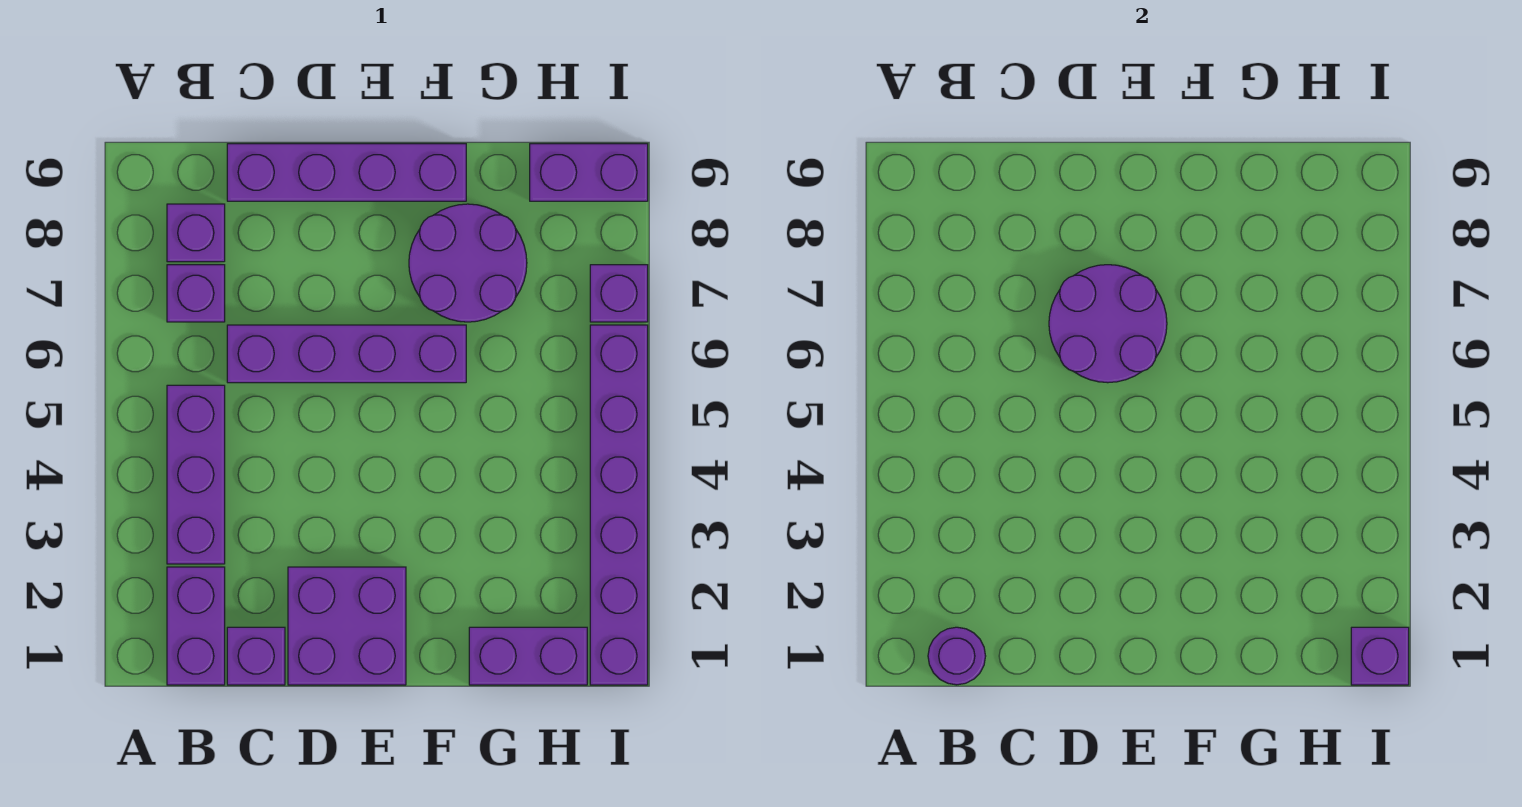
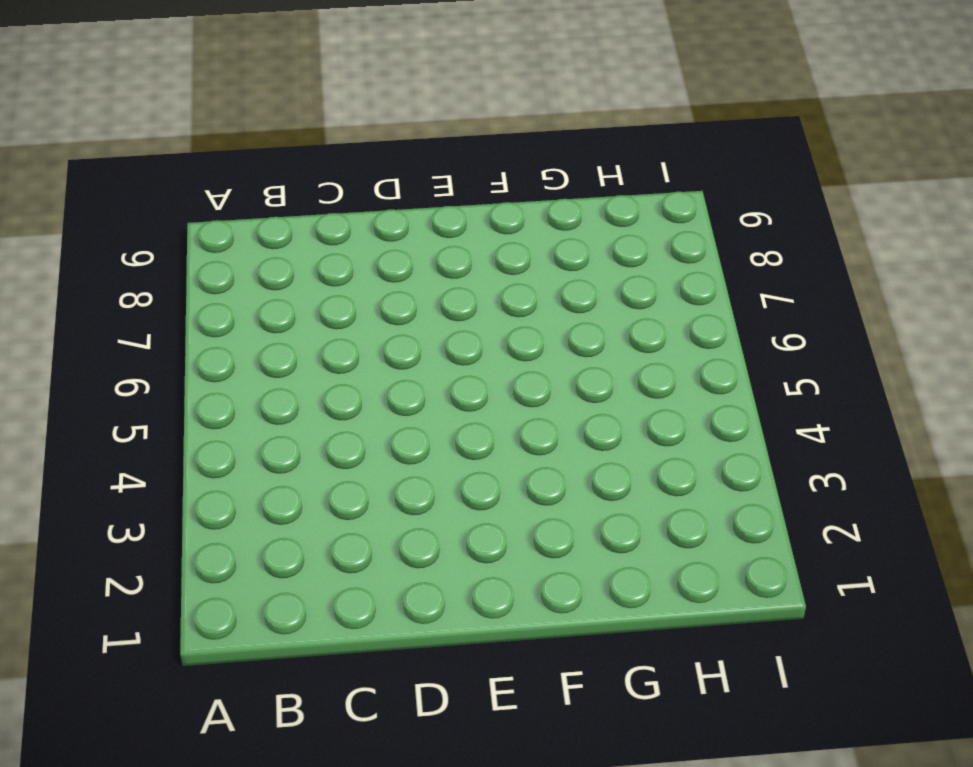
none -> purple 1x2 brick [167,567,225,685]
none -> purple 1x3 brick [167,385,225,564]
none -> purple 1x1 brick [167,265,225,322]

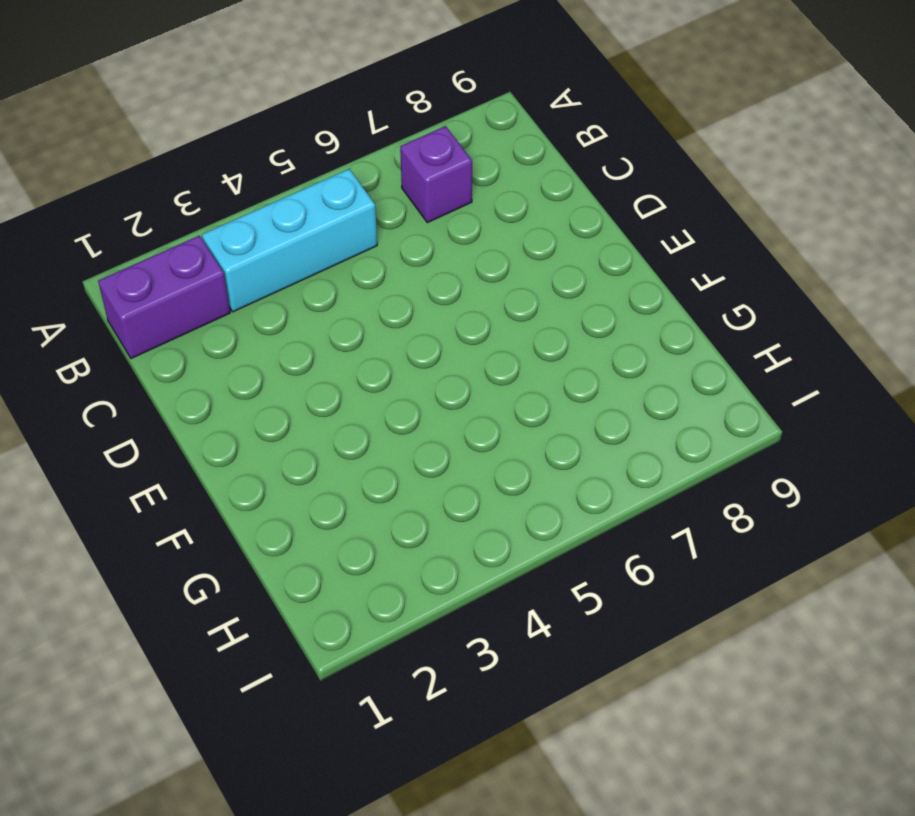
cyan 1x3 brick [202,169,377,312] -> purple 1x3 brick [167,385,225,564]
none -> purple 1x1 brick [167,204,225,262]
none -> purple 1x1 brick [227,627,285,685]
none -> purple 1x4 brick [227,325,466,383]

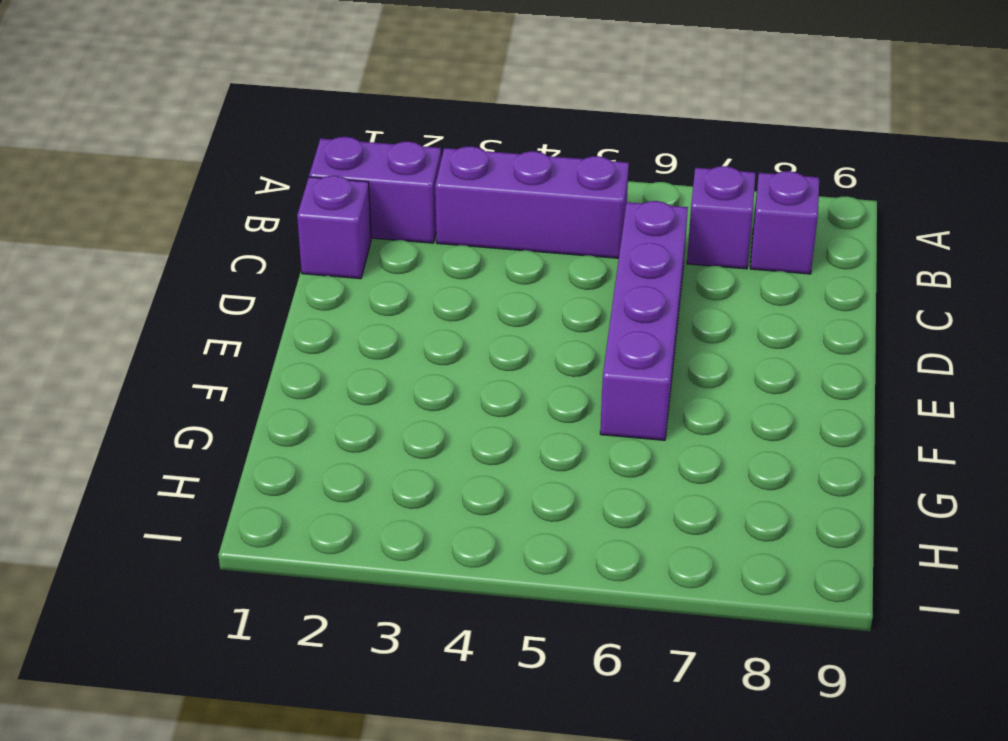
none -> purple 1x4 brick [227,144,466,201]
none -> purple 2x2 brick [288,567,406,685]
none -> purple 2x2 round brick [409,204,527,322]

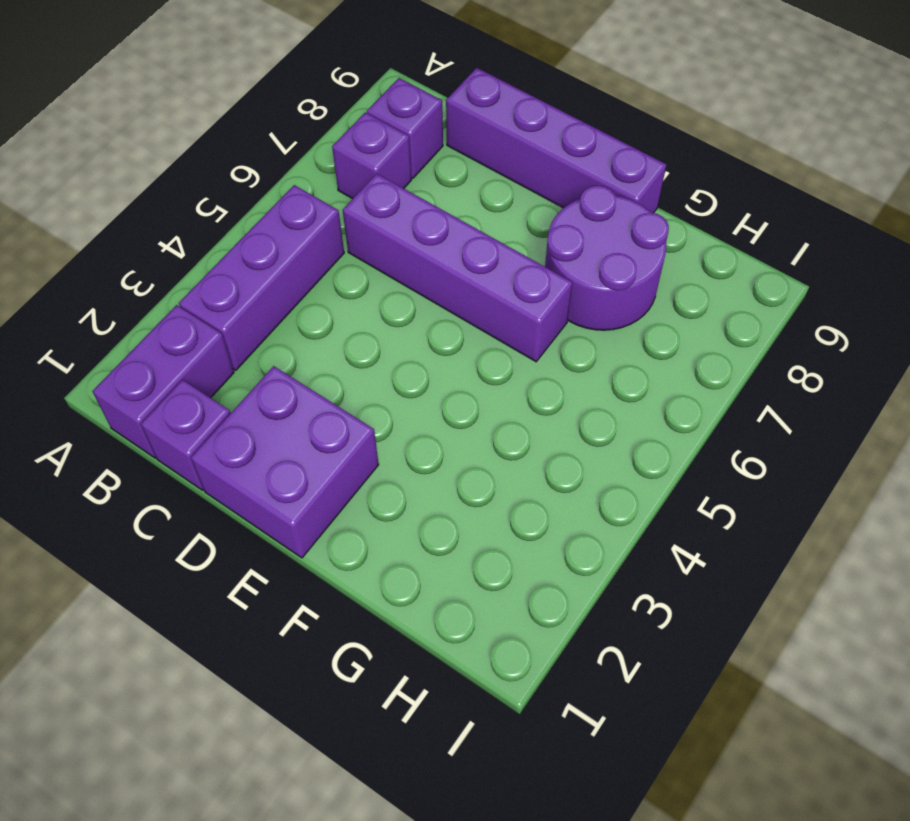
none -> purple 1x2 brick [469,627,587,685]
none -> purple 1x2 brick [530,144,648,201]
none -> purple 1x6 brick [590,325,648,685]

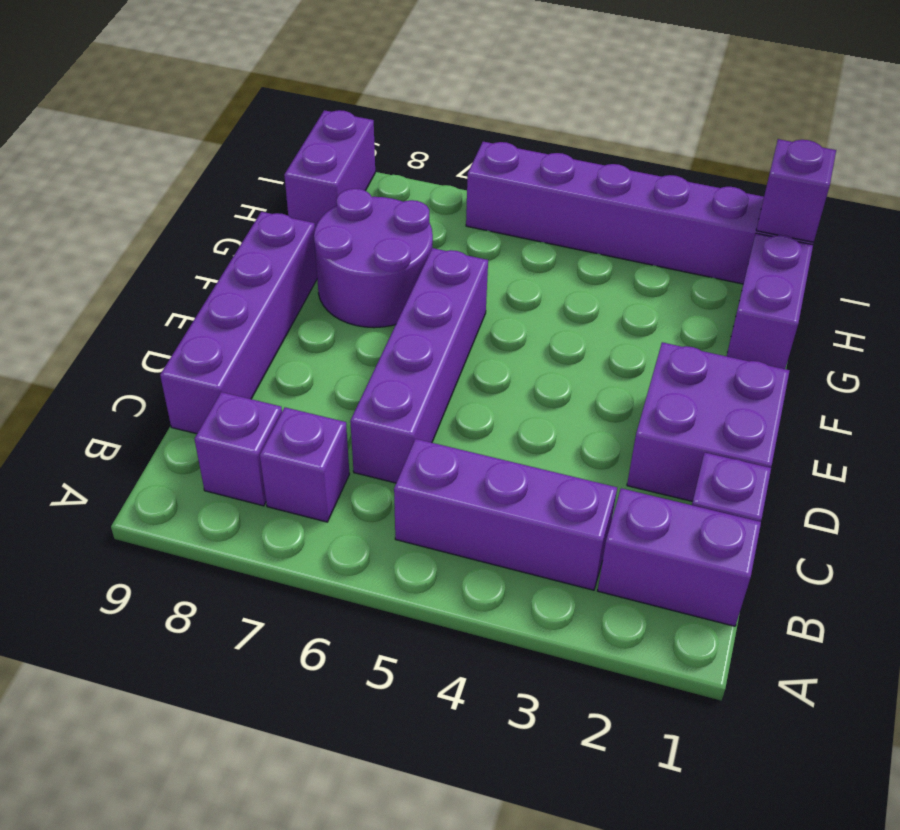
none -> purple 1x1 brick [590,265,648,322]
none -> purple 1x1 round brick [928,627,986,685]
none -> purple 2x2 round brick [1049,265,1167,383]

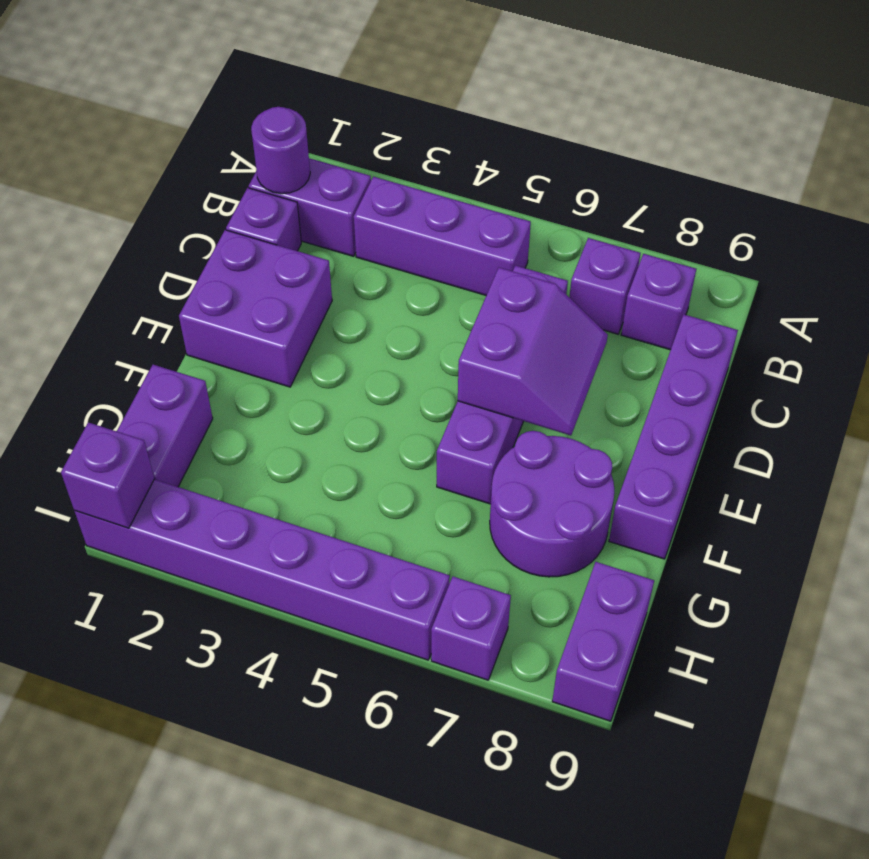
purple 2x2 slope [458,268,608,435] -> purple 2x2 round brick [1049,265,1167,383]

